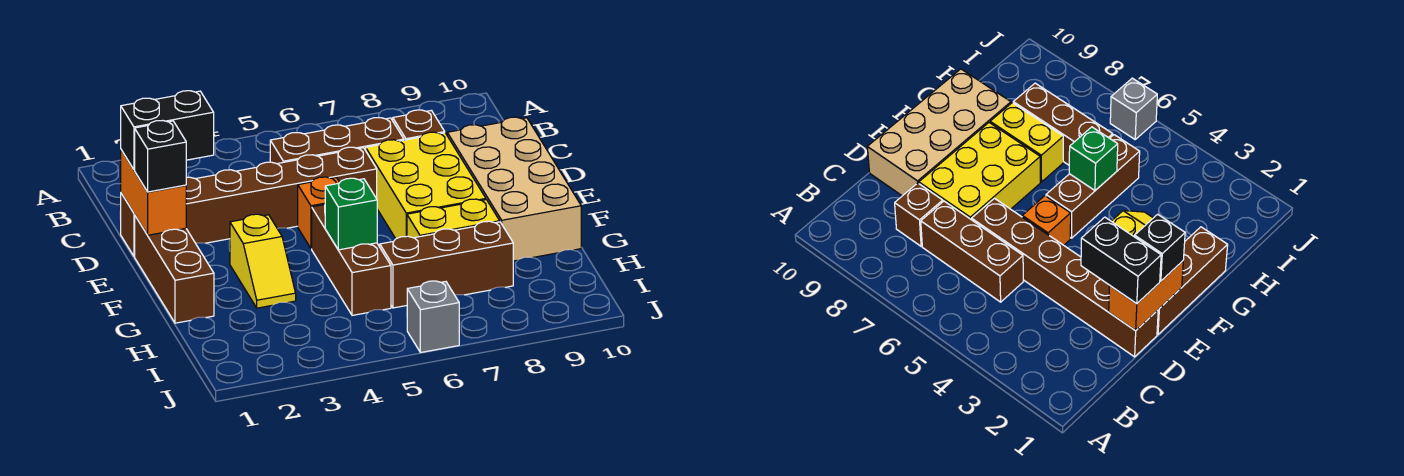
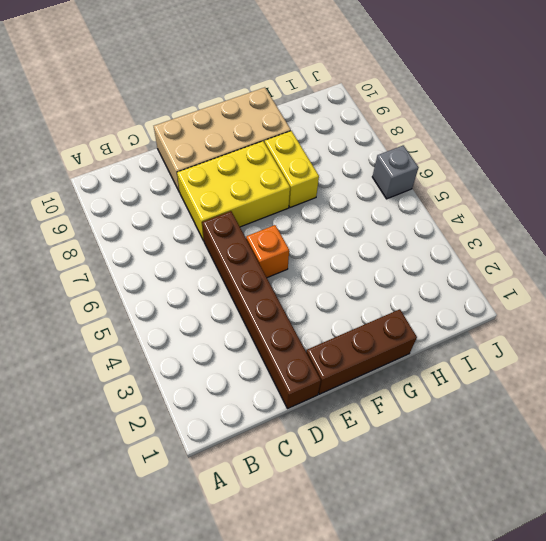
none -> brown 1x3 brick [270,118,404,164]
none -> brown 1x1 brick [393,110,445,140]
none -> yellow 1x2 slope [230,214,296,308]

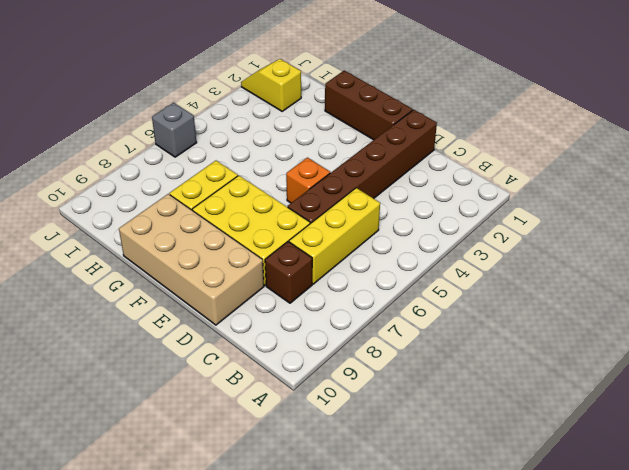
yellow 1x3 brick [289,188,380,284] -> brown 1x3 brick [270,118,404,164]
yellow 1x2 slope [241,59,301,111] -> yellow 1x2 slope moved to [230,214,296,308]
none -> brown 1x3 brick [312,205,391,315]
none -> brown 1x3 brick [380,221,513,308]
none -> orange 1x2 brick [121,150,186,235]

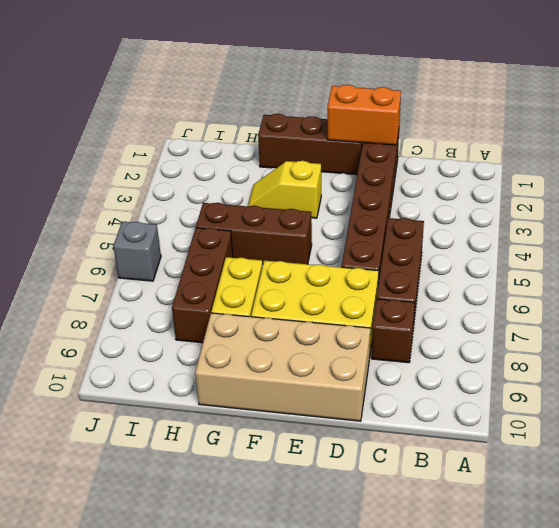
none -> orange 1x1 brick [298,177,340,249]
none -> green 1x1 brick [325,178,377,250]
none -> black 1x2 brick [121,91,214,170]

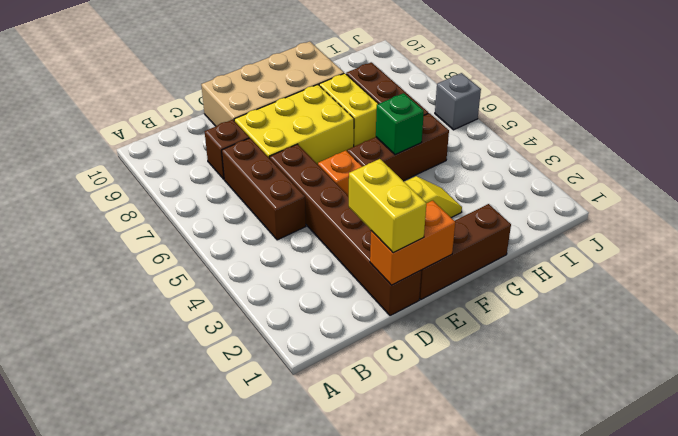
yellow 1x2 brick [349,159,426,253] -> black 1x2 brick [121,91,214,170]
none -> black 1x1 brick [135,121,186,192]

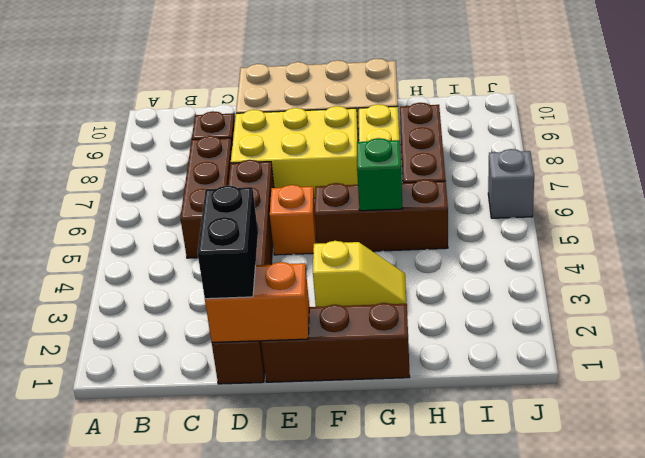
none -> black 1x1 brick [135,121,186,192]

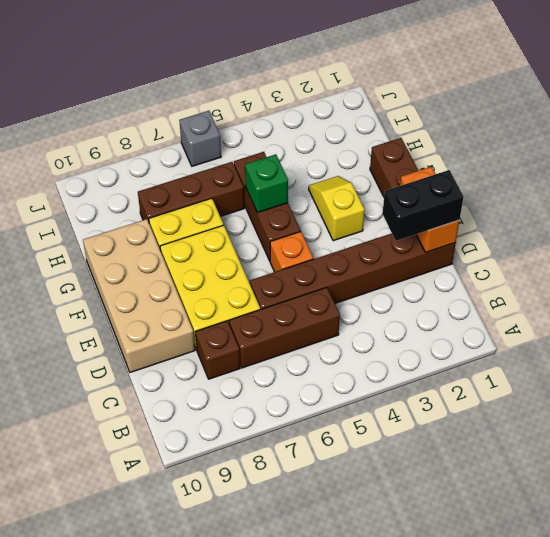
none -> black 1x1 brick [135,121,186,192]

